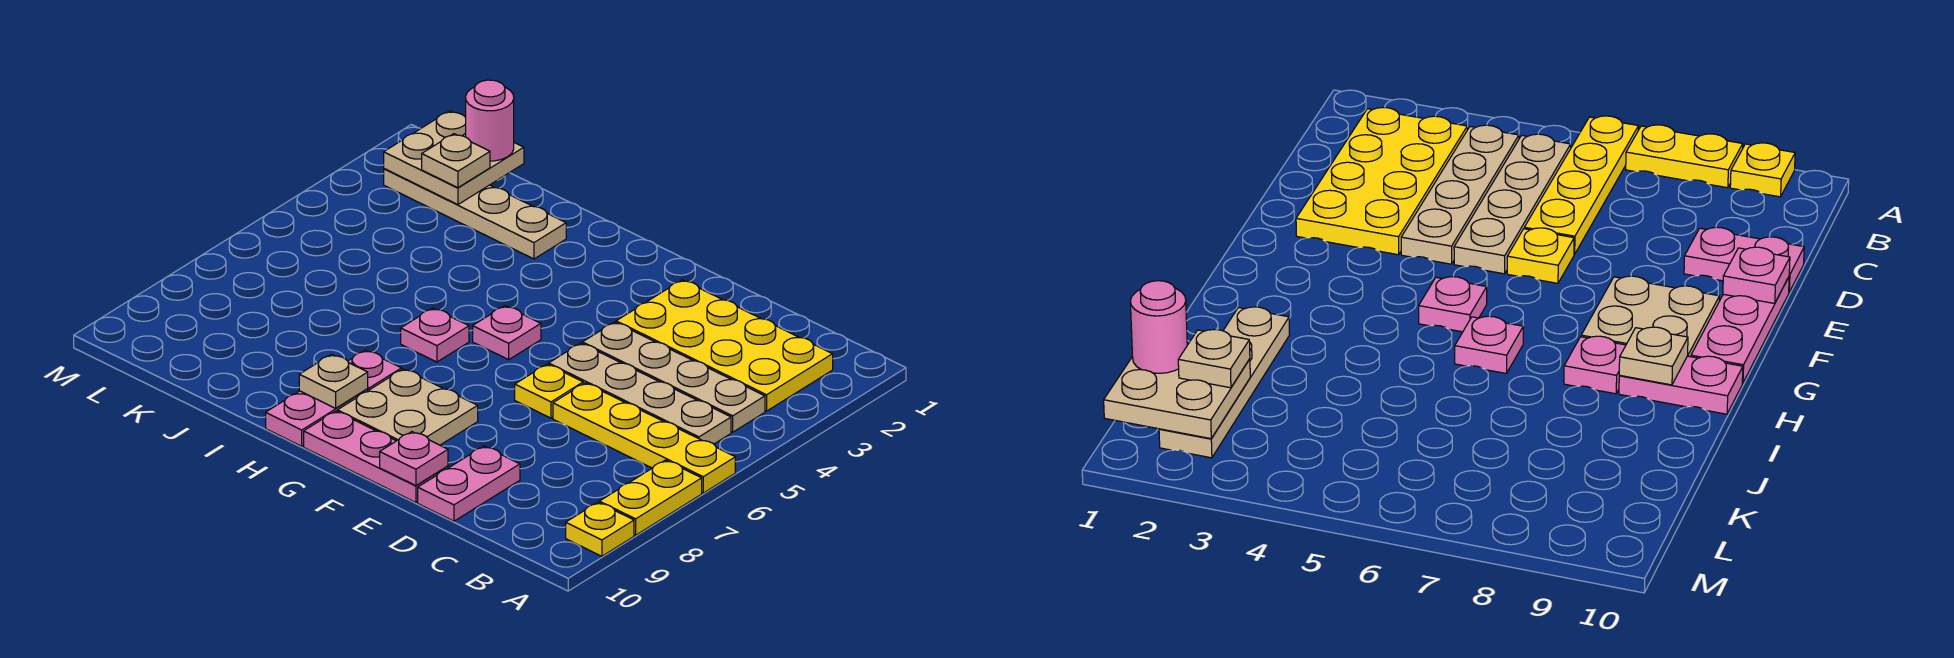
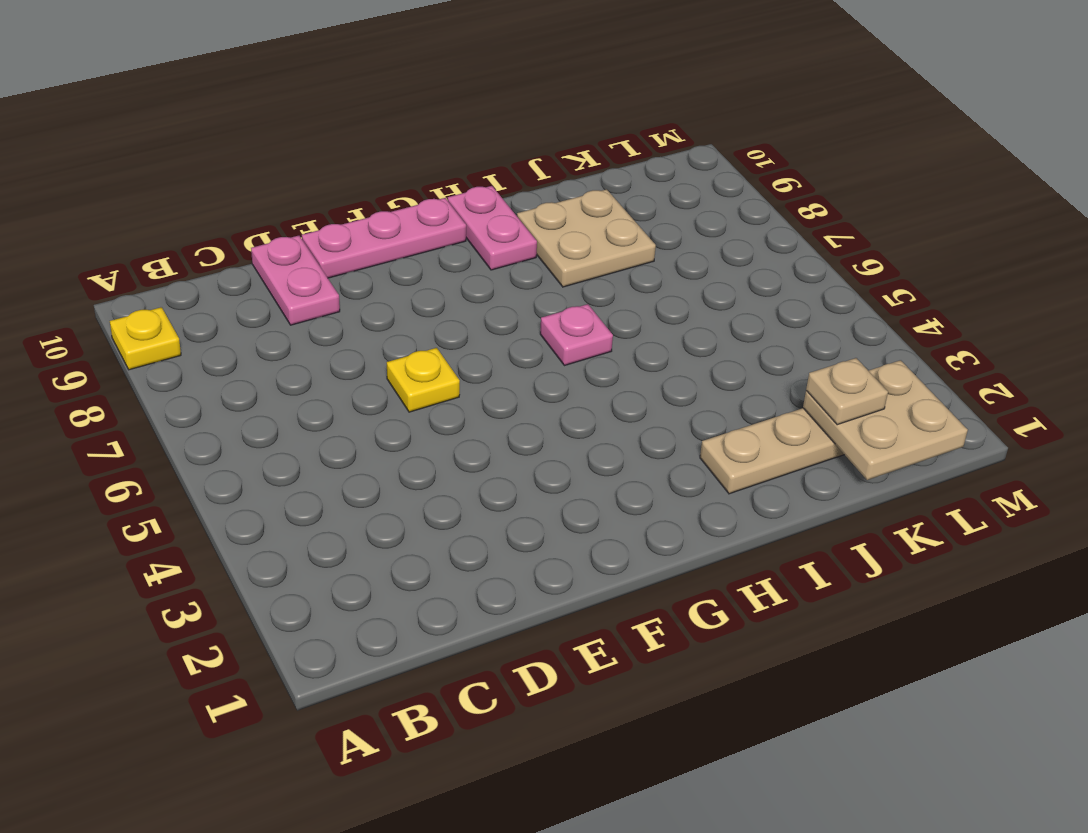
tan 2x2 plate [517,189,656,287] -> tan 2x2 plate moved to [337,369,478,445]
none -> yellow 1x4 plate [553,383,735,493]
none -> yellow 1x2 plate [599,460,702,535]
none -> yellow 2x4 plate [616,280,833,411]

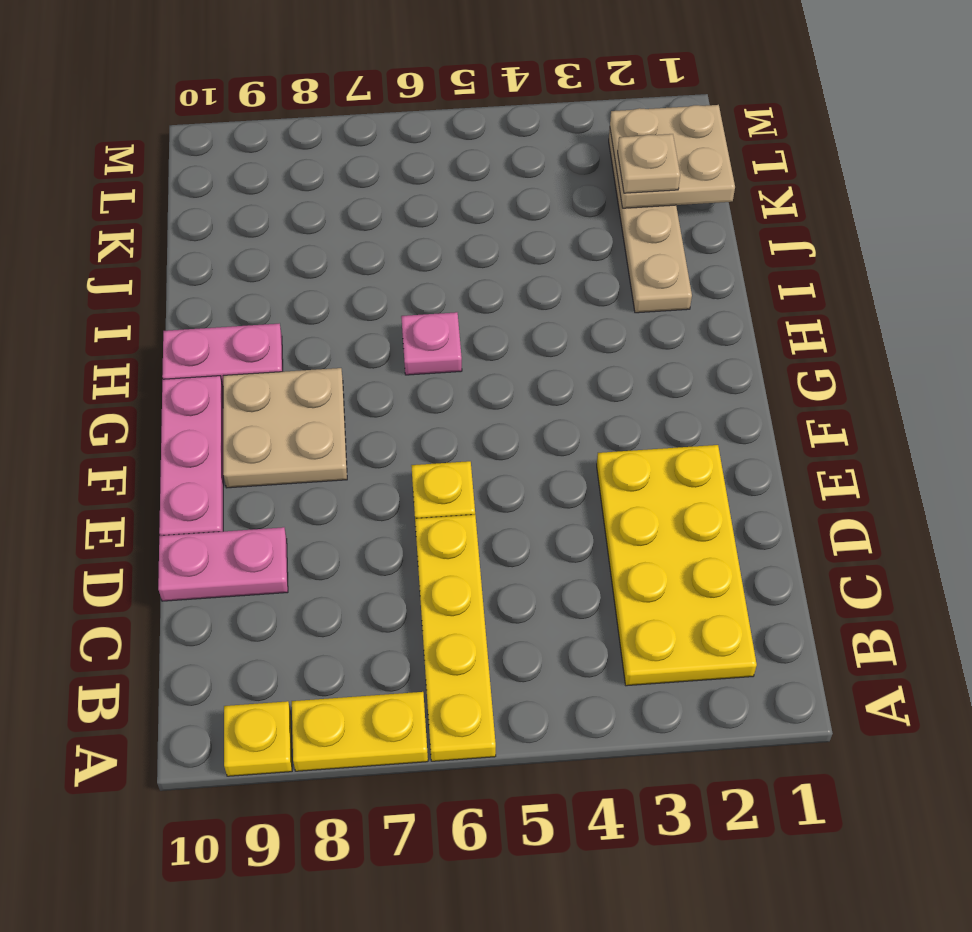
none -> tan 1x4 plate [582,322,765,432]
none -> tan 1x4 plate [549,343,731,444]
none -> pink 1x1 plate [473,306,541,360]

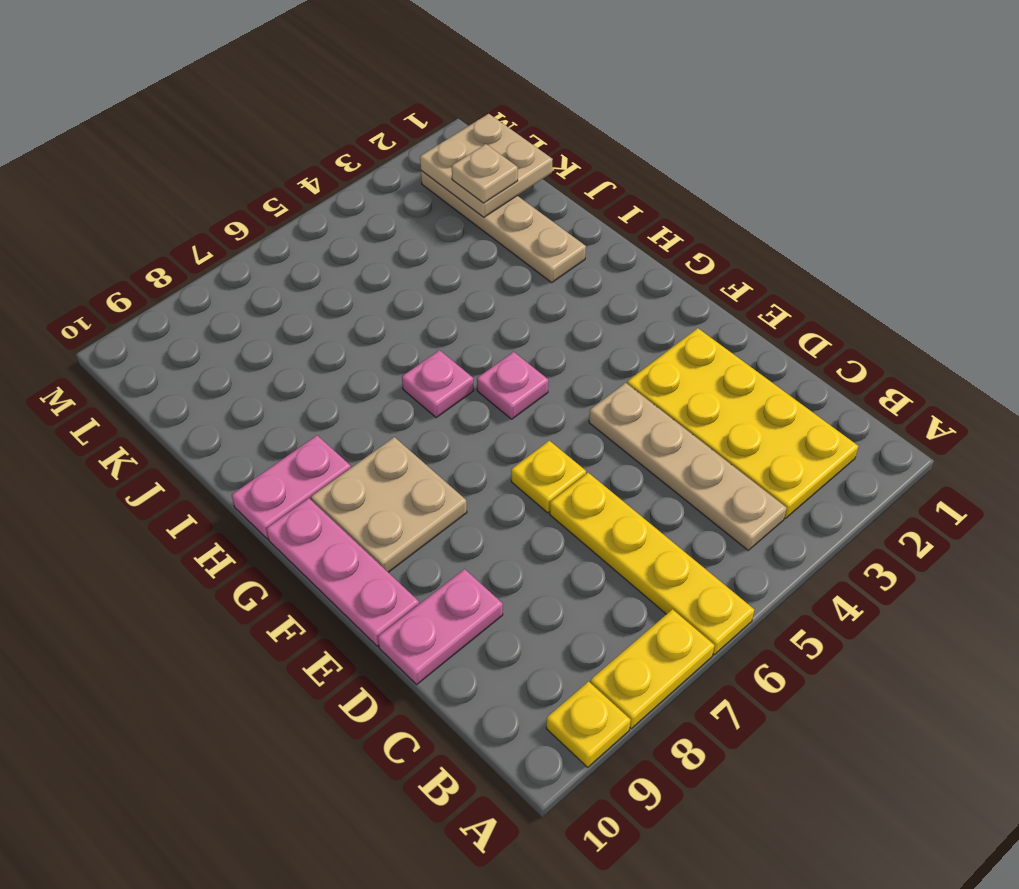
none -> tan 1x4 plate [549,343,731,444]
none -> pink 1x1 plate [348,350,401,391]
none -> pink 1x1 plate [380,432,448,486]

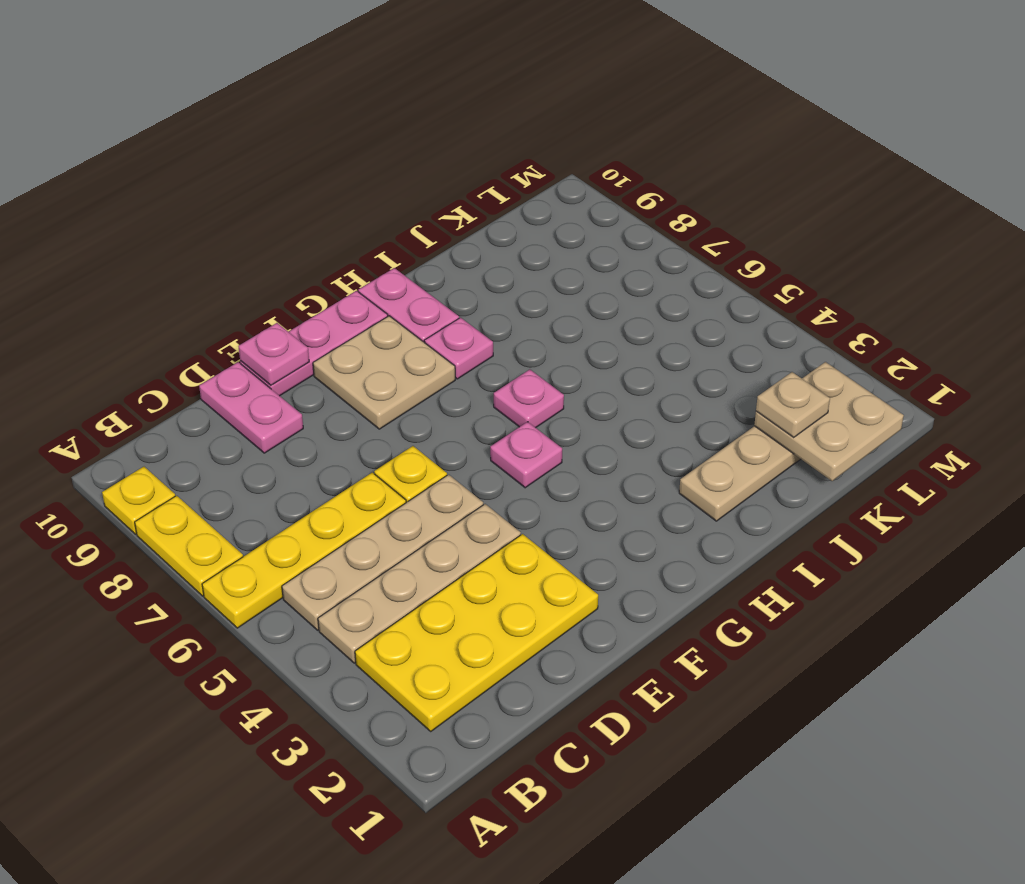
none -> tan 1x1 plate [299,354,368,408]
none -> pink 1x1 round brick [466,80,514,161]

